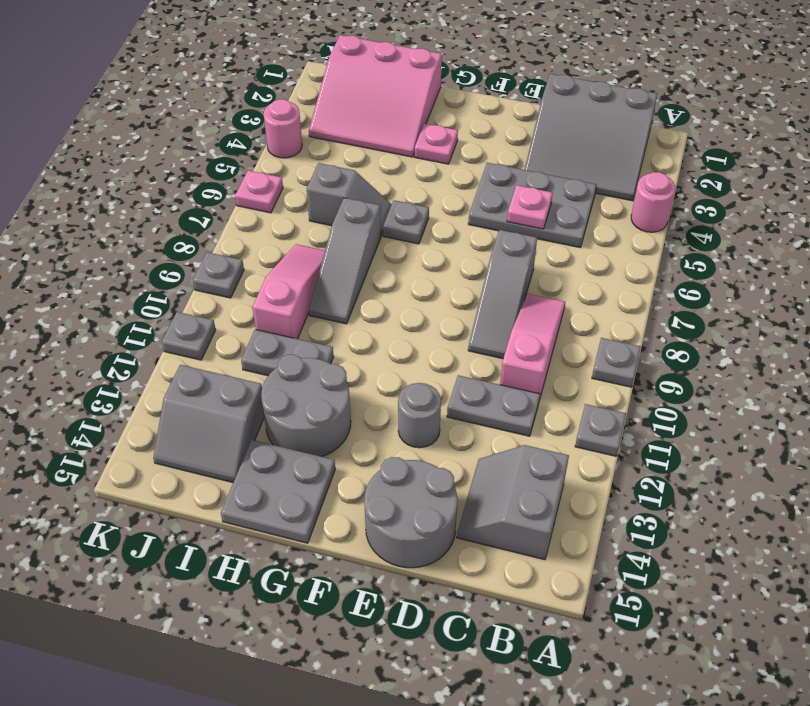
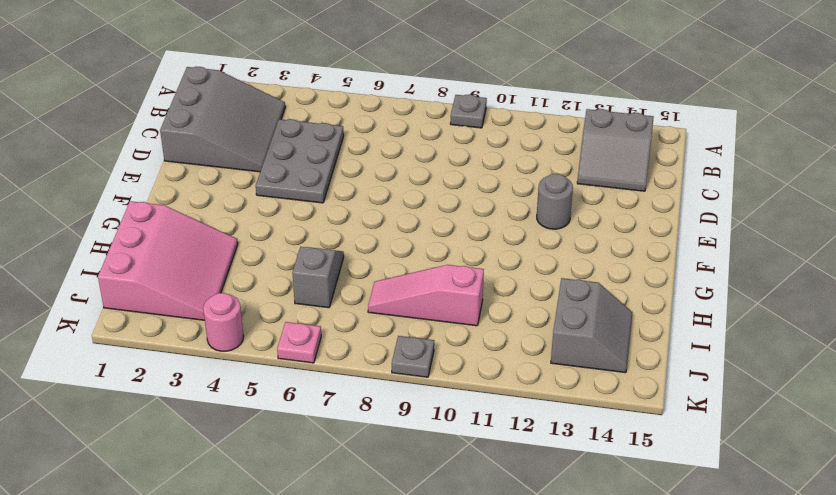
none -> pink 1x1 round brick [631,172,675,232]
none -> grey 1x1 plate [575,404,626,456]
none -> pink 1x3 slope [500,294,565,400]

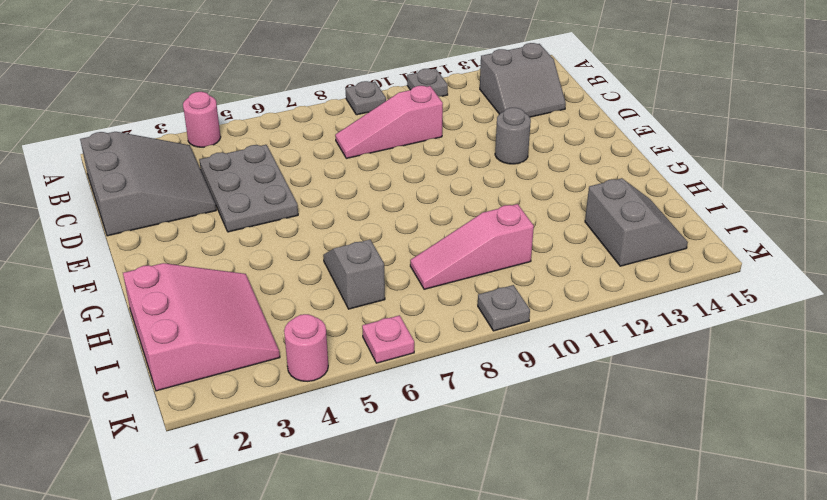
none -> grey 1x2 plate [447,375,540,436]
none -> grey 1x3 slope [468,230,537,359]
none -> grey 2x2 round brick [364,457,457,568]

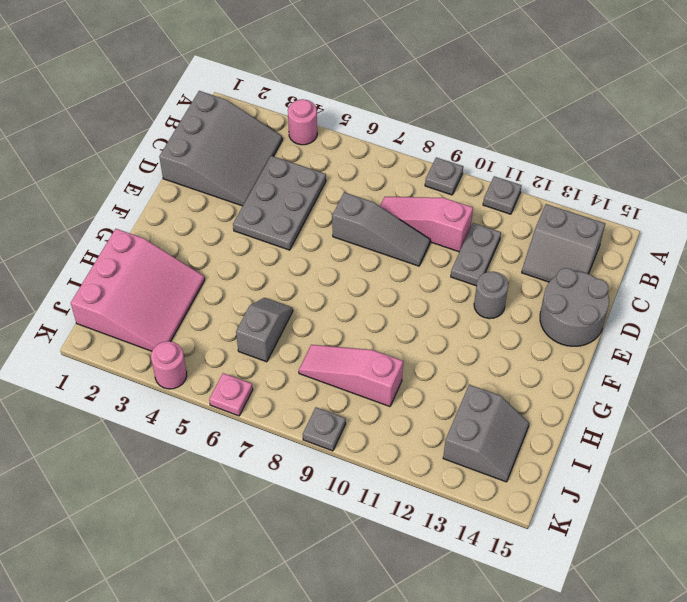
none -> pink 1x1 plate [415,124,458,164]
none -> grey 1x1 plate [383,200,429,244]
none -> grey 2x2 round brick [261,355,351,457]

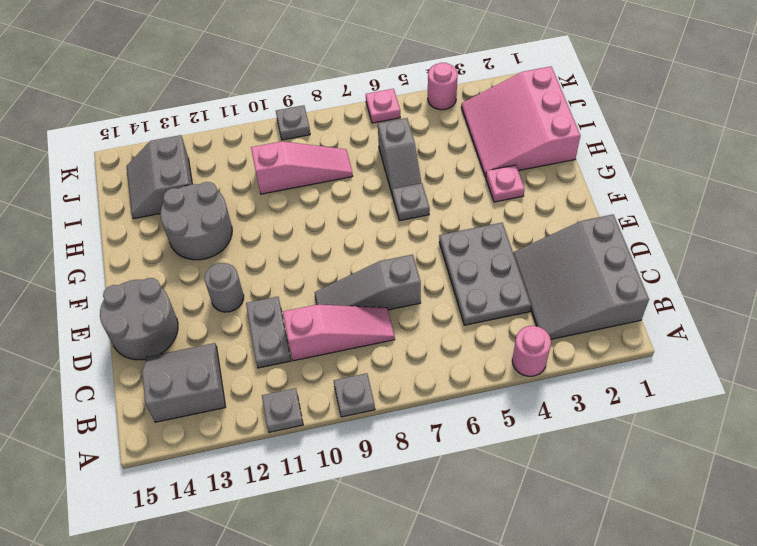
none -> grey 2x2 plate [221,440,335,543]
none -> grey 1x3 slope [309,198,381,324]
none -> grey 1x2 plate [241,330,334,376]

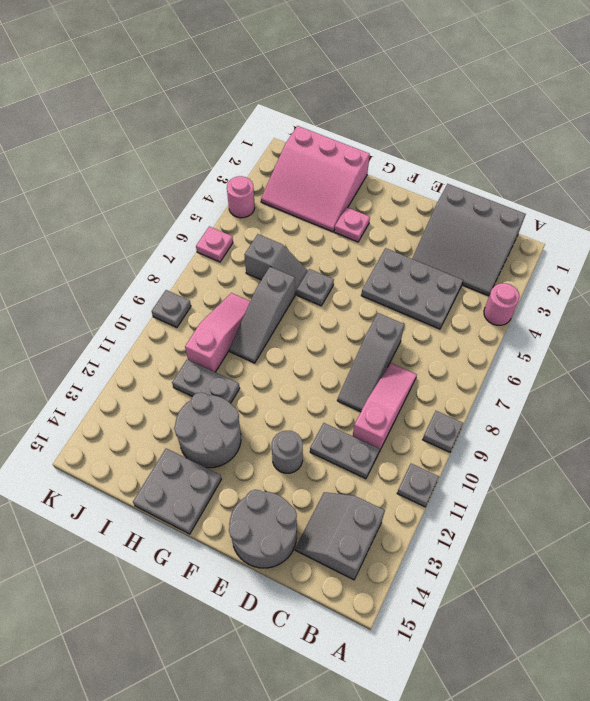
none -> grey 2x2 slope [153,365,264,482]
none -> grey 1x1 plate [162,312,216,360]
none -> pink 1x1 plate [507,185,553,229]

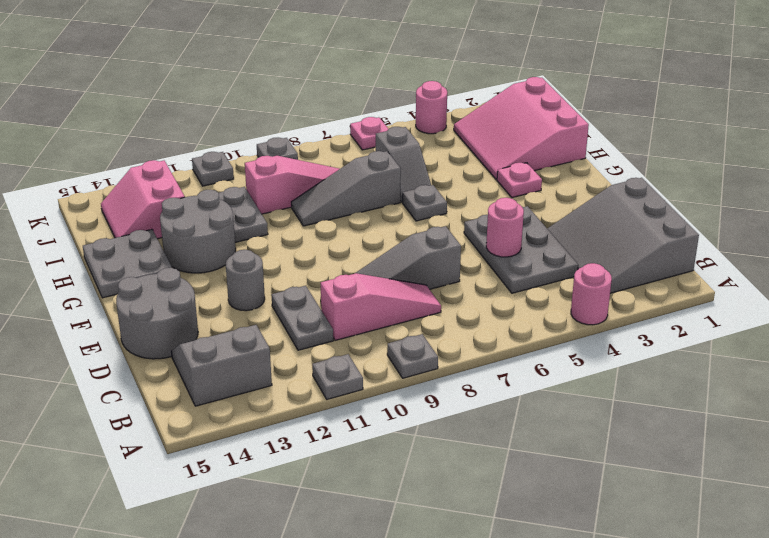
pink 1x1 round brick [486,198,524,257] -> pink 1x1 plate [507,185,553,229]
pink 2x2 slope [101,160,185,239] -> grey 2x2 slope [153,365,264,482]

